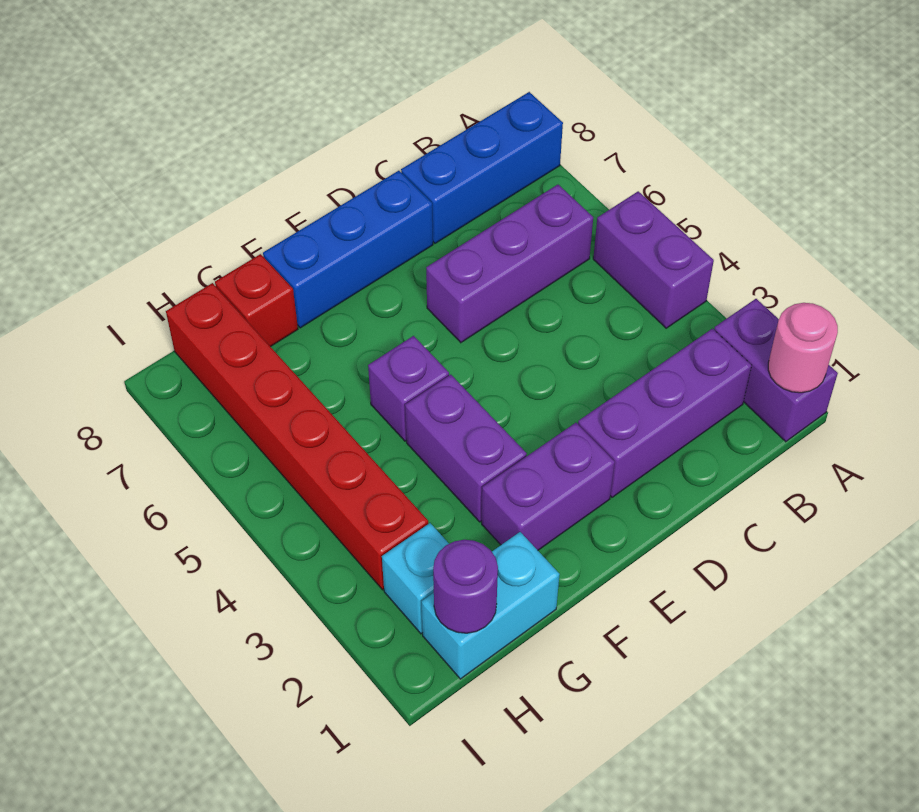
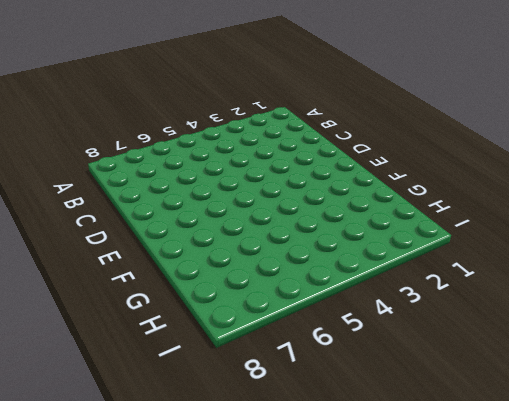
none -> purple 1x2 brick [714,299,838,442]
none -> purple 1x2 brick [593,191,714,328]
none -> blue 1x3 brick [401,92,563,243]

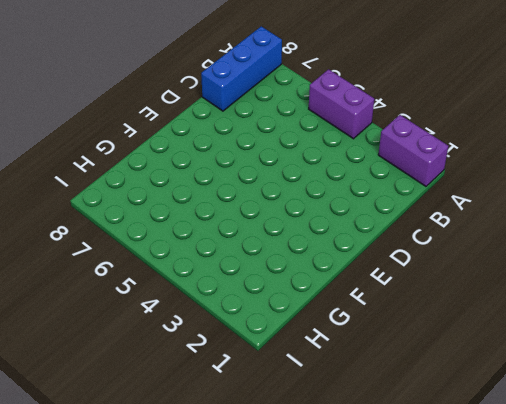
none -> purple 1x3 brick [578,329,752,497]
none -> purple 1x3 brick [426,185,593,343]
none -> blue 1x3 brick [263,171,433,328]

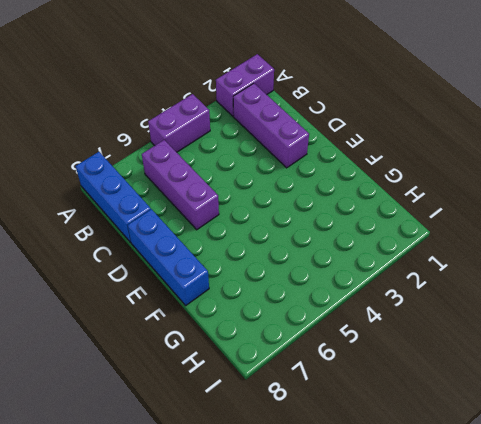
none -> purple 1x2 brick [482,423,615,550]
none -> purple 1x2 brick [405,375,527,522]
none -> purple 1x1 brick [368,336,449,441]

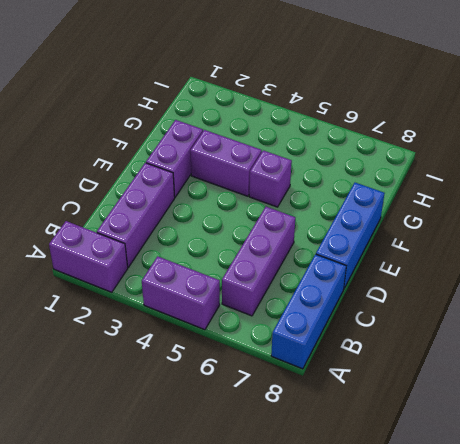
none -> cyan 1x2 brick [422,532,560,679]
none -> red 1x1 brick [215,254,298,347]
none -> cyan 1x1 brick [382,523,449,634]

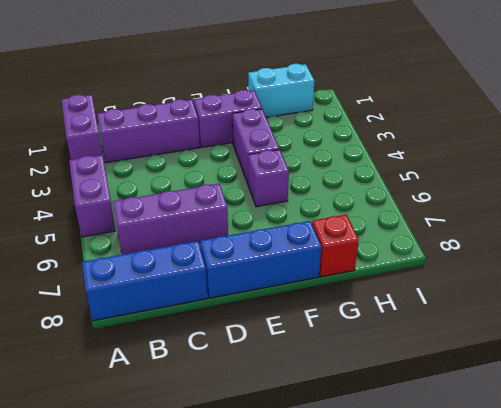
none -> cyan 1x1 brick [382,523,449,634]
none -> red 1x6 brick [166,283,428,590]
none -> pink 1x1 round brick [768,303,838,393]

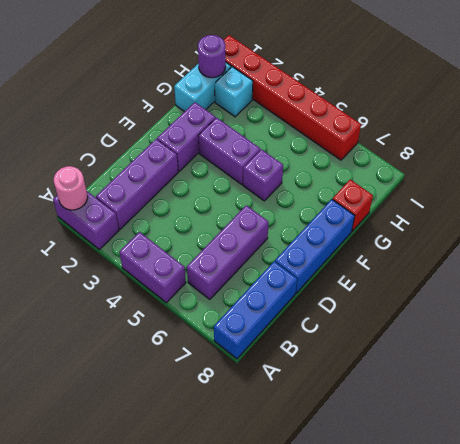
red 1x6 brick [224,35,361,160] -> red 1x6 brick moved to [166,283,428,590]

